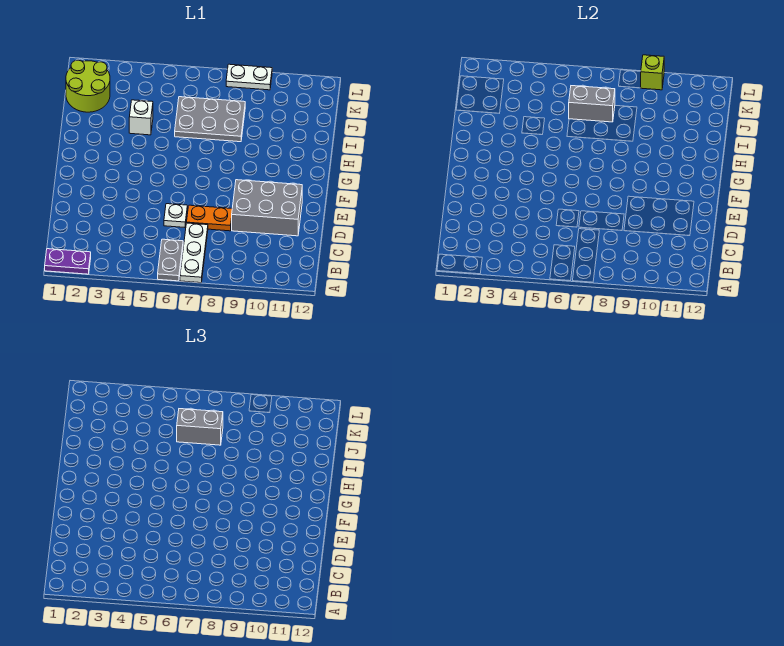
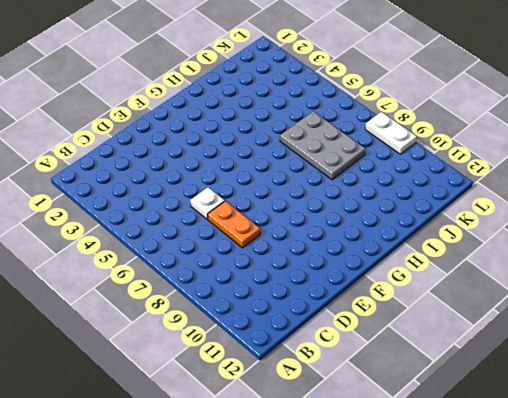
none -> purple 1x2 plate [45,249,91,274]
none -> grey 1x2 plate [158,239,183,281]
none -> white 1x3 plate [180,223,208,283]

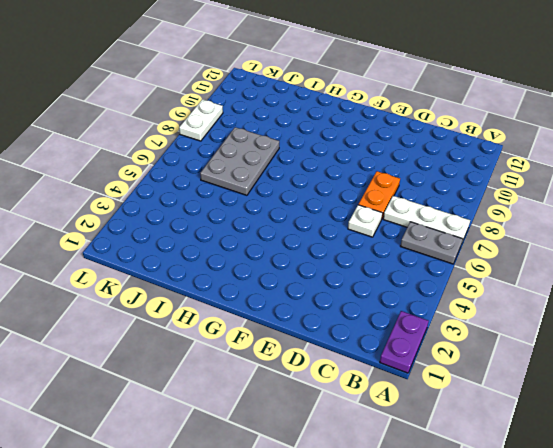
none -> grey 2x3 brick [232,180,302,236]
none -> white 1x1 brick [129,100,153,135]
none -> lime 2x2 round brick [66,60,110,112]

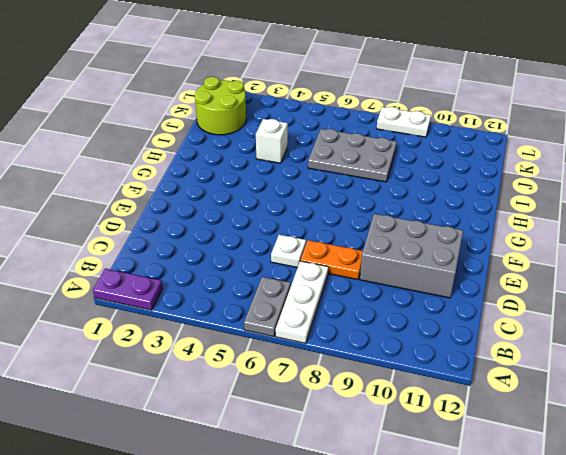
none -> grey 1x2 brick [569,86,615,122]
none -> lime 1x1 brick [641,55,664,90]
none -> grey 1x2 brick [177,409,223,445]

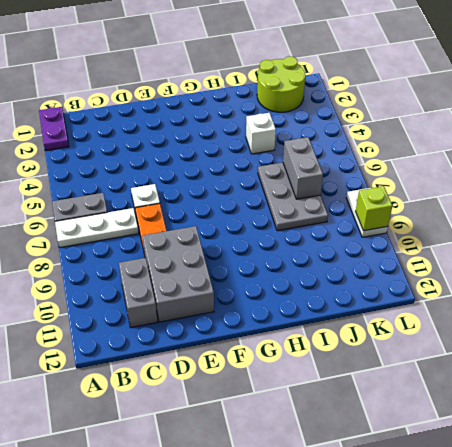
grey 1x2 brick [119,258,158,327] -> grey 1x2 brick moved to [177,409,223,445]

